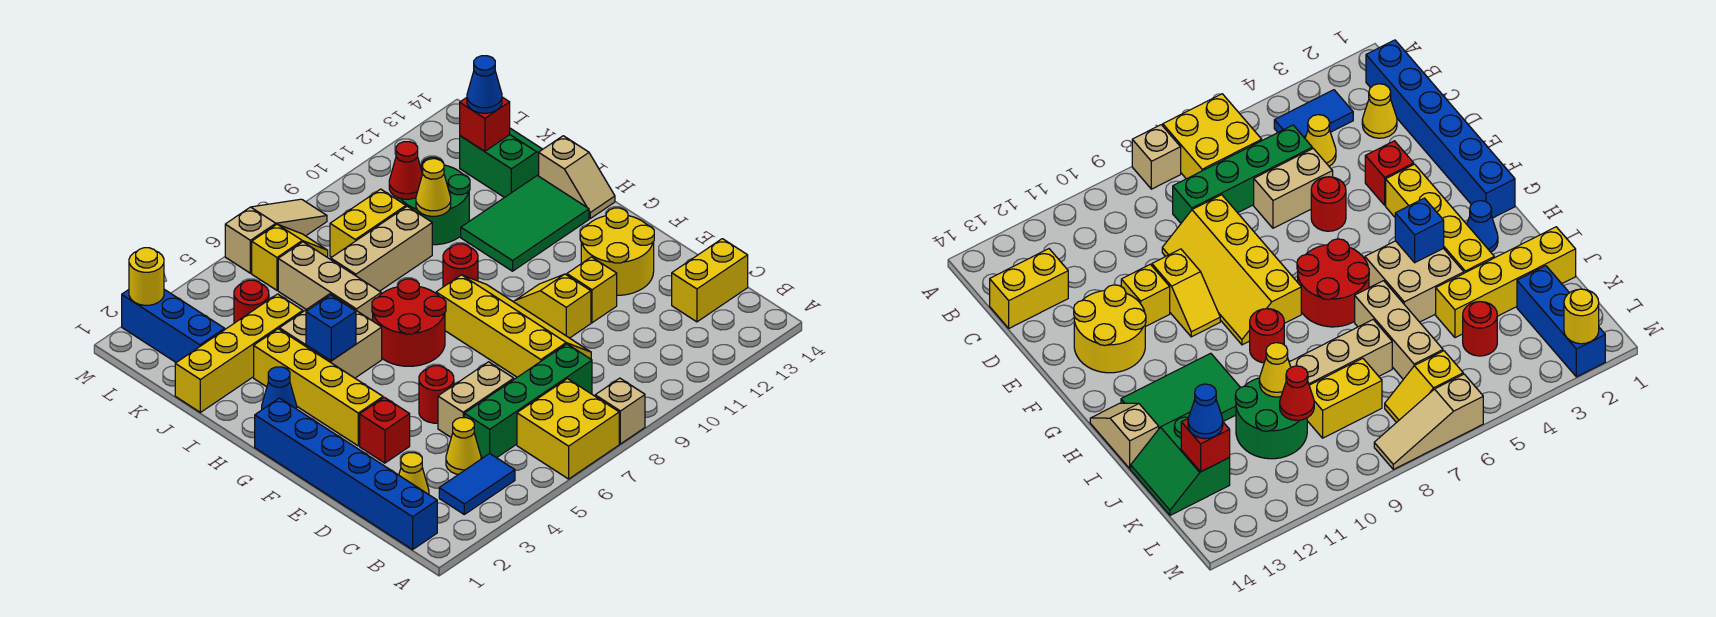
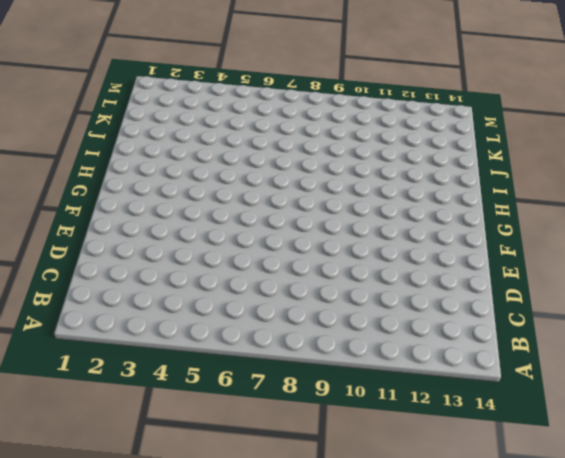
none -> yellow 2x2 brick [517,379,619,479]
none -> tan 1x1 brick [595,378,645,444]
none -> blue 1x6 brick [255,398,437,550]
none -> blue 1x2 tile [439,454,515,514]

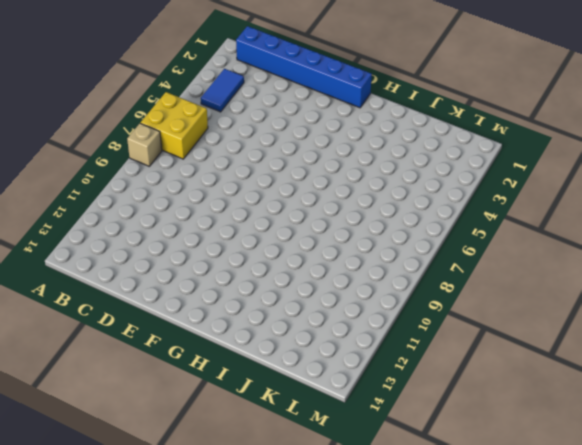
none -> yellow 1x1 cone [399,453,429,494]
none -> yellow 1x1 cone [446,418,481,475]
none -> green 1x4 brick [464,344,592,458]
none -> yellow 1x2 brick [672,239,748,322]

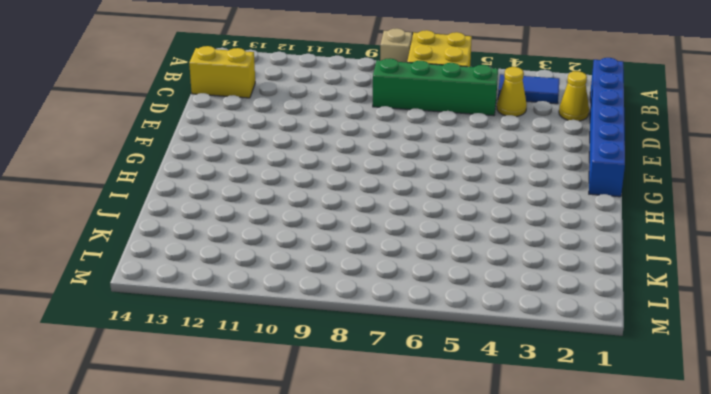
none -> tan 1x2 brick [438,362,514,437]
none -> yellow 2x4 slope [436,275,591,377]
none -> red 1x1 brick [360,397,410,463]
none -> red 1x1 round brick [419,366,454,423]

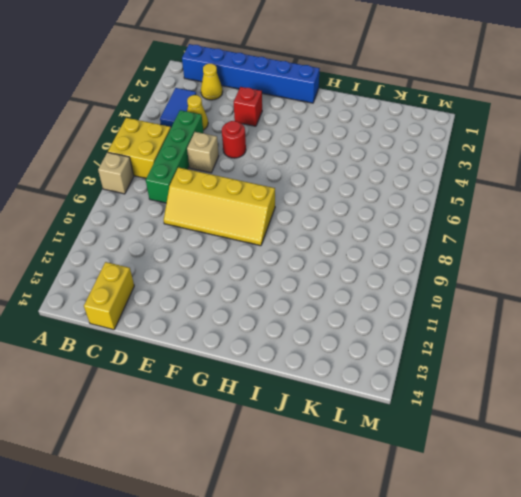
tan 1x1 brick [187,132,219,173] -> tan 1x2 brick [438,362,514,437]
none -> yellow 1x2 slope [514,274,591,338]
none -> yellow 1x1 brick [567,257,617,323]
none -> yellow 2x2 round brick [580,208,654,295]
none -> yellow 1x4 brick [254,329,383,446]

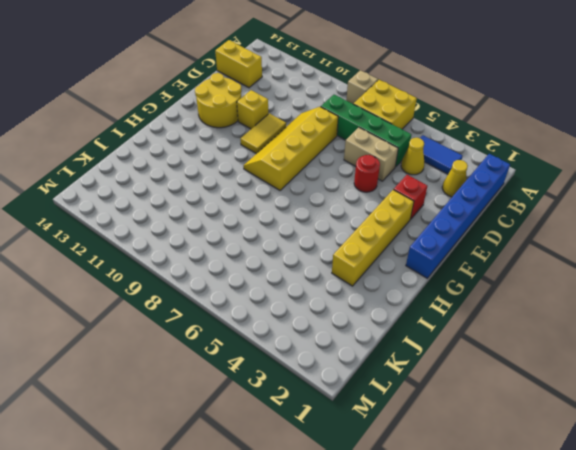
yellow 1x2 tile [240,113,286,154] -> yellow 1x2 slope [514,274,591,338]
none -> red 2x2 round brick [372,279,446,366]
none -> blue 1x1 cone [262,367,297,410]
none -> tan 2x2 brick [279,294,382,378]
none -> red 1x1 round brick [443,244,478,287]

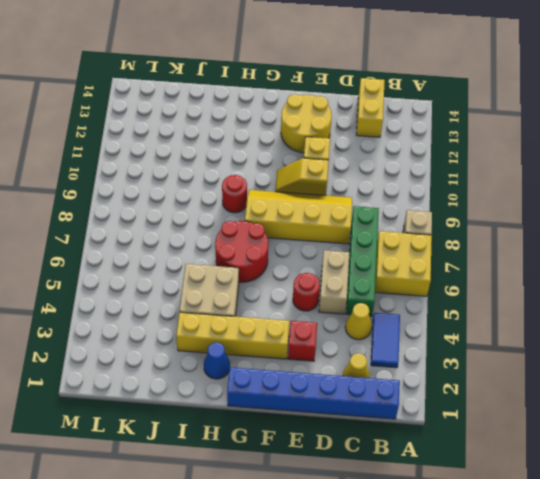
none -> green 2x3 tile [461,176,589,271]
none -> tan 1x2 slope [539,136,615,218]
none -> tan 1x3 brick [278,242,381,321]
none -> yellow 1x4 brick [175,294,303,412]

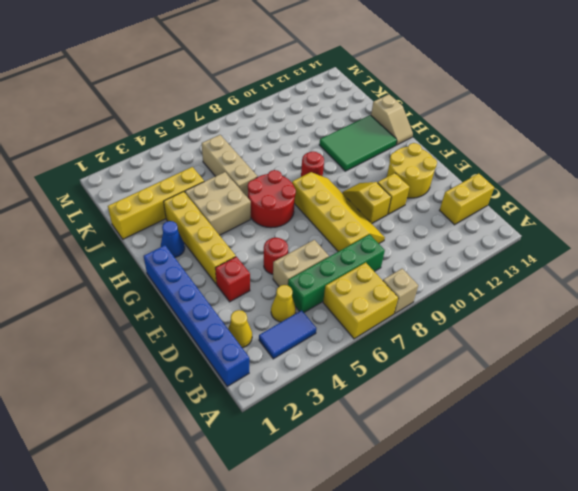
none -> tan 1x3 brick [331,206,432,291]
none -> green 2x2 round brick [397,157,470,245]
none -> green 2x2 slope [460,128,543,198]
none -> blue 1x3 brick [122,289,225,362]

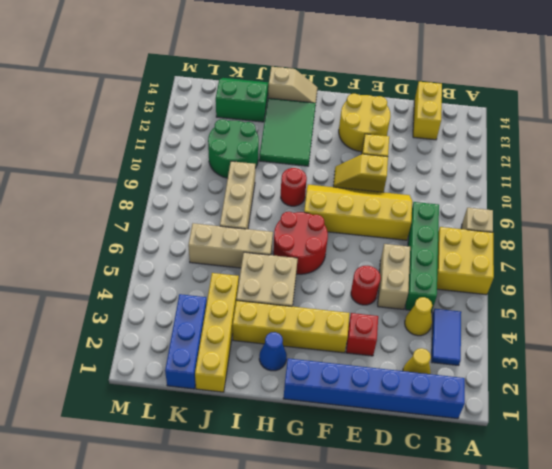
blue 1x3 brick [165,294,207,389] -> blue 1x3 brick turned to [122,289,225,362]
none -> red 1x1 round brick [234,280,269,323]
none -> yellow 1x2 brick [330,189,406,257]
none -> yellow 1x2 slope [252,224,328,290]
none -> tan 1x3 slope [225,199,327,273]

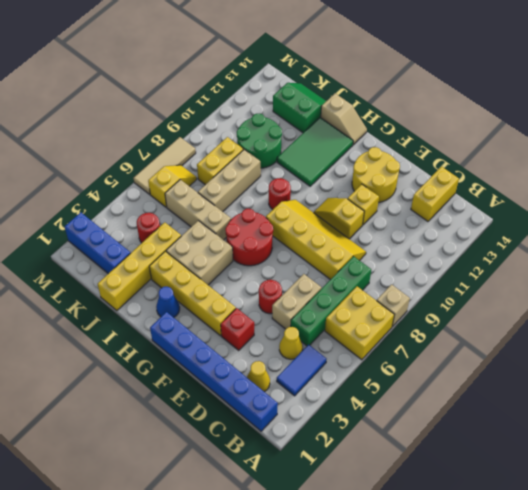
tan 1x3 tile [134,137,196,194] -> tan 1x3 slope [225,199,327,273]
none -> blue 1x1 brick [306,295,356,361]
none -> yellow 1x1 cone [416,159,451,216]
none -> red 1x1 cone [389,142,422,199]
none -> red 1x1 brick [460,97,510,151]

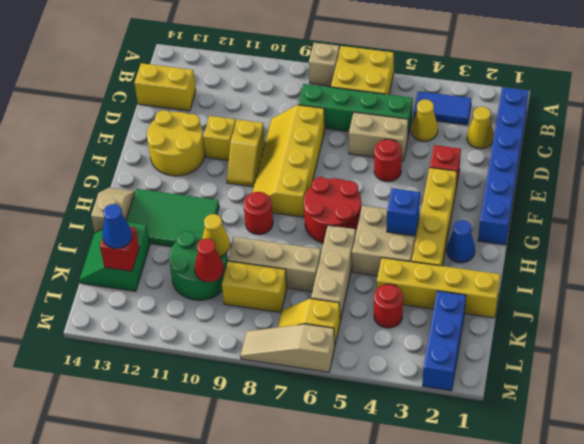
none -> yellow 1x1 round brick [129,248,164,305]

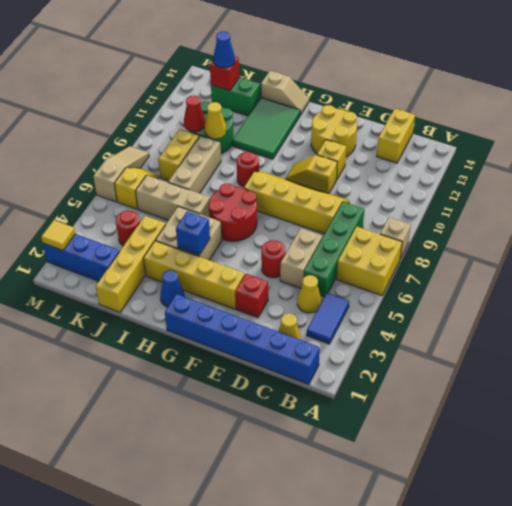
yellow 1x1 tile [41,220,76,250] -> yellow 1x1 round brick [129,248,164,305]

